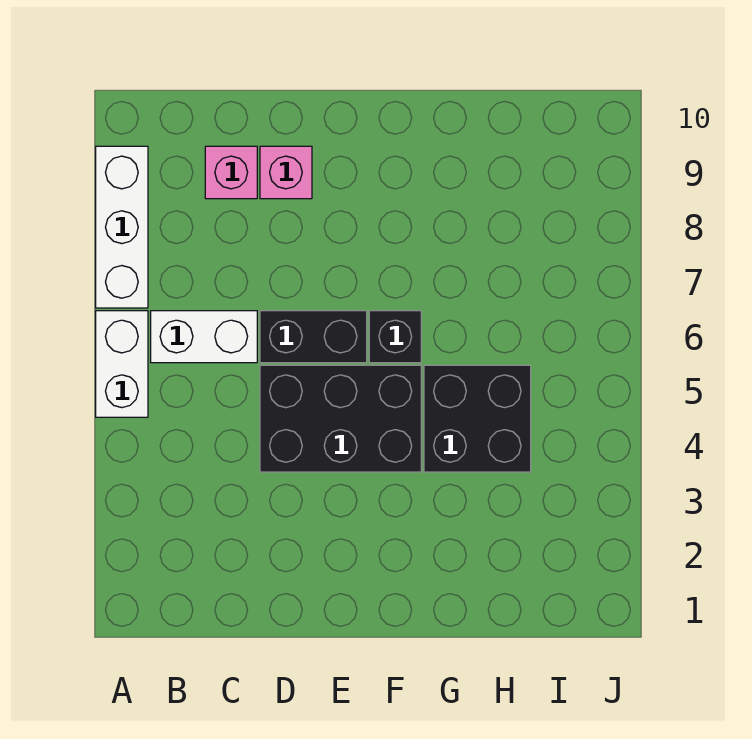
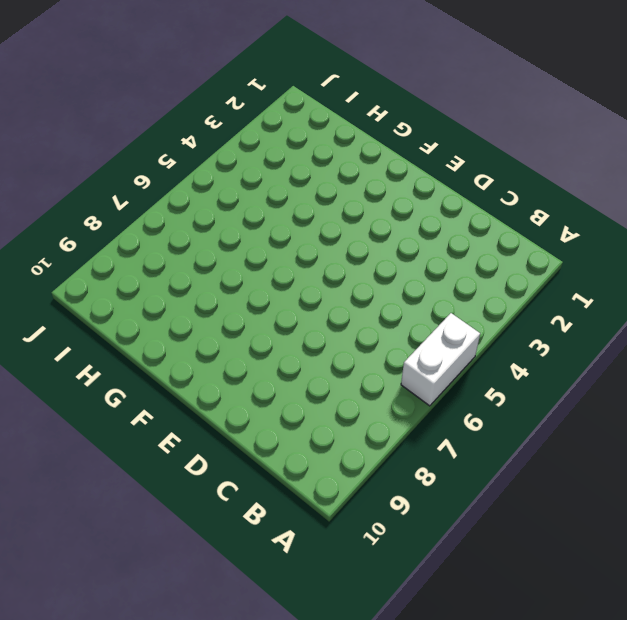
none -> white 1x3 brick [96,146,148,308]
none -> white 1x2 brick [151,311,257,363]

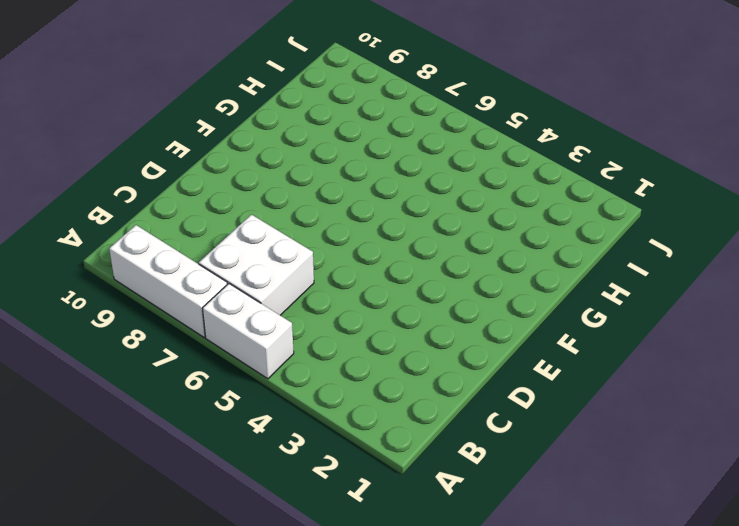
white 2x2 brick [199,215,314,315] -> white 1x2 brick [151,311,257,363]
none -> pink 1x1 brick [205,146,257,199]
none -> black 2x3 brick [260,365,421,472]

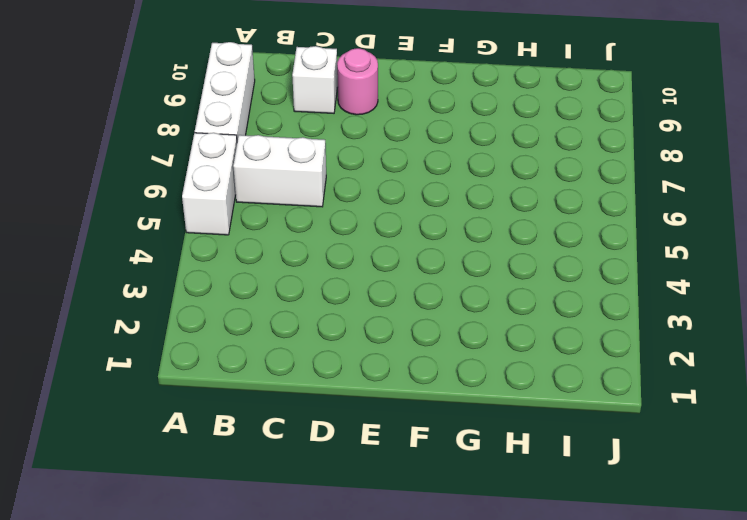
white 1x1 brick [292,46,338,113] -> pink 1x1 brick [205,146,257,199]
pink 1x1 round brick [337,48,378,115] -> pink 1x1 brick [260,146,312,199]
none -> black 2x3 brick [260,365,421,472]
none -> black 1x2 brick [260,311,367,363]

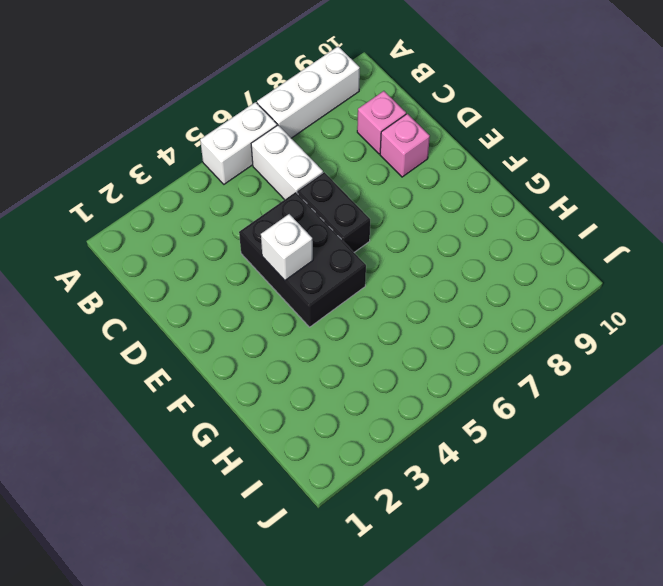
white 1x1 brick [261,214,313,280] -> none
none -> black 1x1 brick [369,311,421,363]
none -> black 2x2 brick [424,365,531,472]

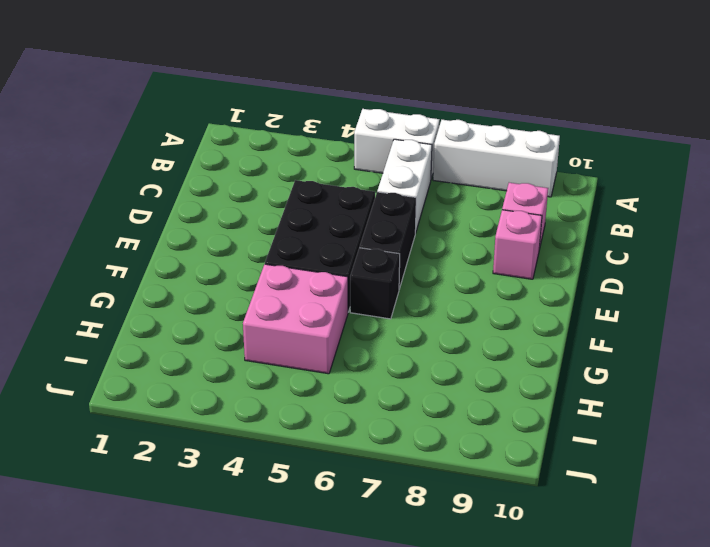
pink 2x2 brick [243,264,348,374] -> black 2x2 brick [424,365,531,472]

